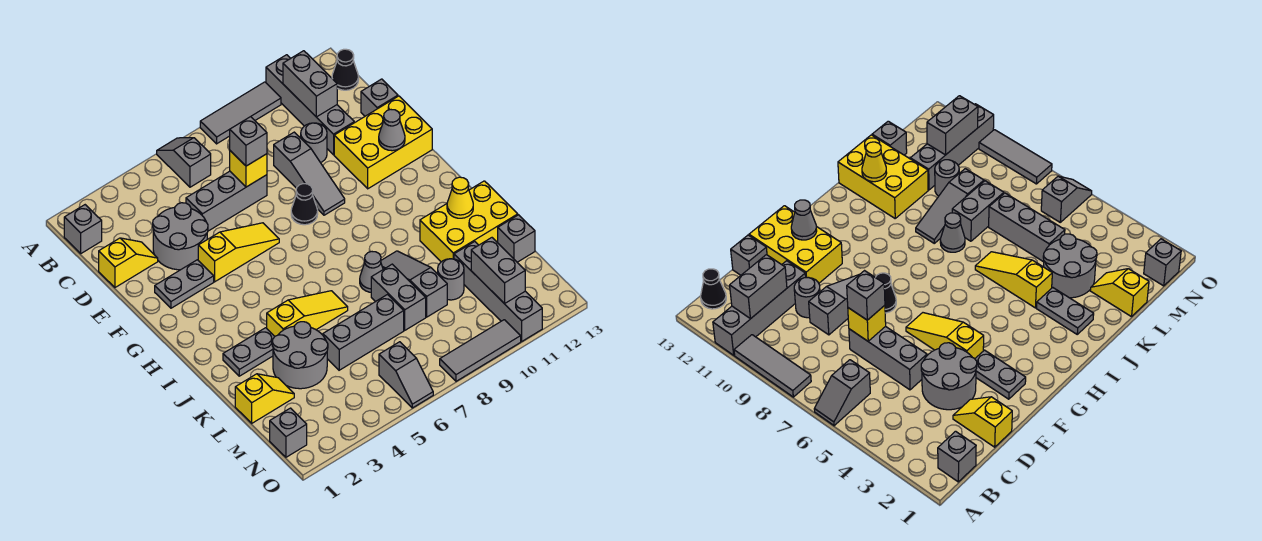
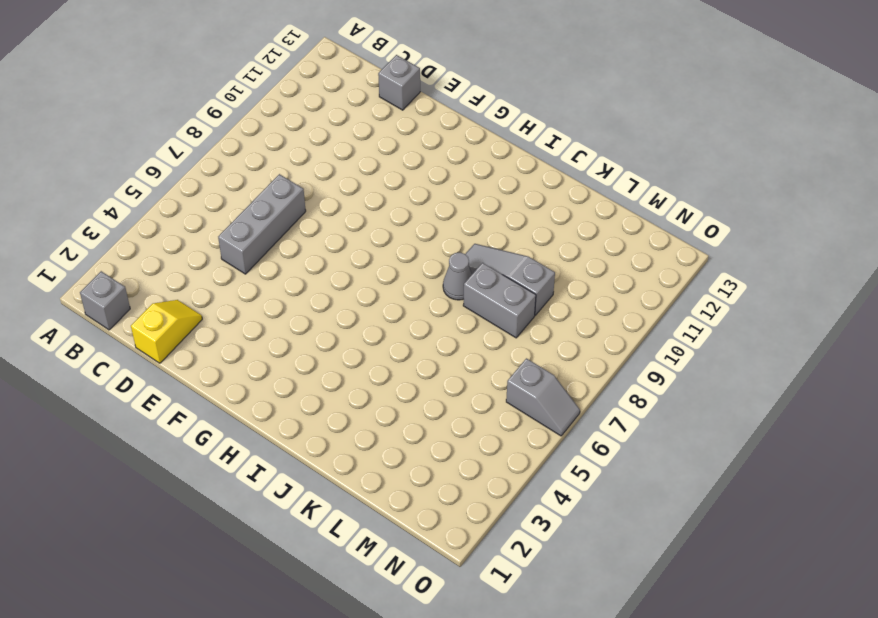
none -> grey 1x2 slope [157,138,211,187]
none -> grey 1x3 tile [200,82,281,144]
none -> grey 1x4 brick [266,55,354,155]
none -> black 1x1 cone [332,49,359,90]

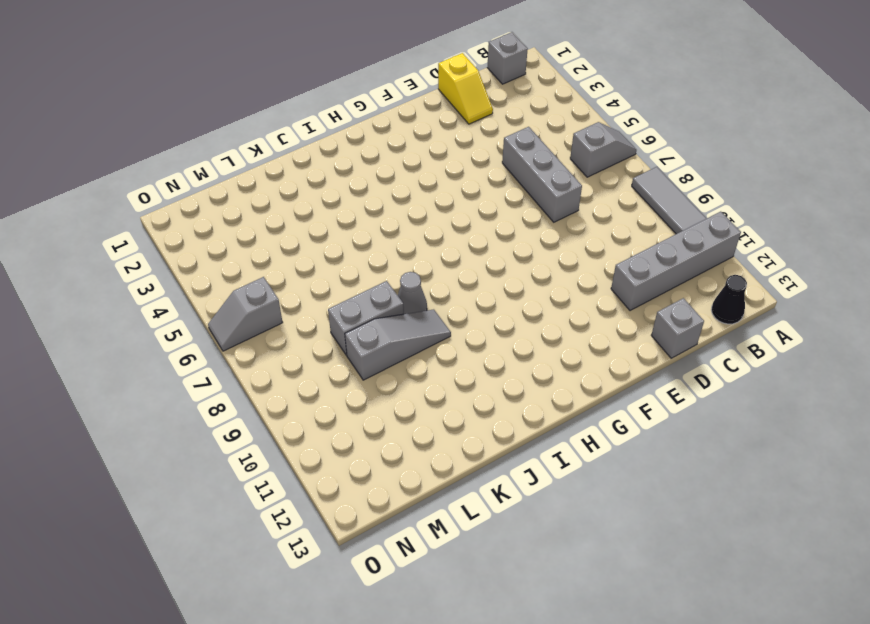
none -> grey 2x2 round brick [153,203,208,270]
none -> grey 1x3 slope [274,132,345,215]
none -> grey 1x1 round brick [301,123,327,163]
none -> yellow 2x3 brick [334,96,432,189]

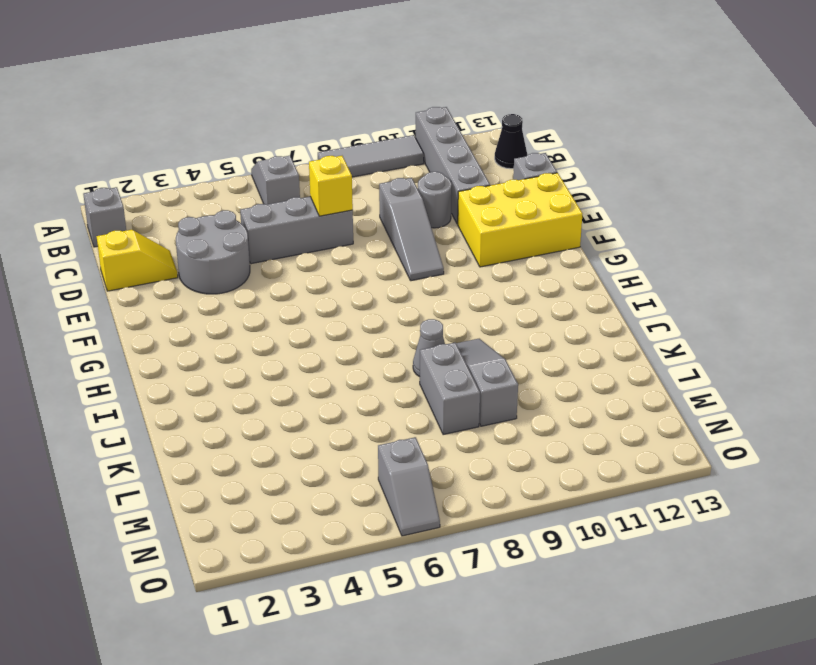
none -> grey 1x2 plate [155,260,214,308]
none -> yellow 1x3 slope [198,223,279,282]
none -> black 1x1 cone [291,184,318,225]
none -> grey 1x2 plate [223,328,275,376]

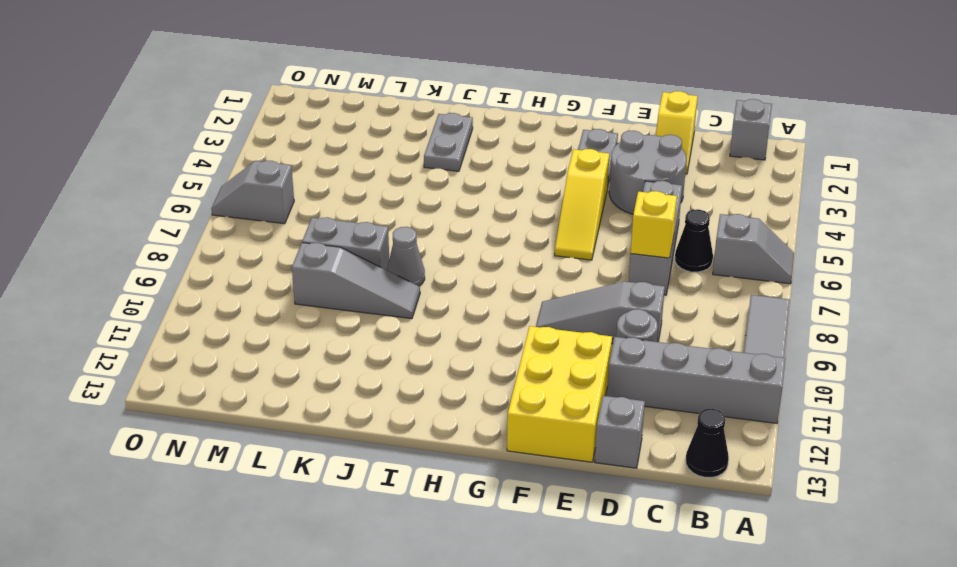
black 1x1 cone [675,209,713,272] -> black 1x1 cone moved to [291,184,318,225]
none -> yellow 1x3 slope [267,291,348,336]
none -> yellow 2x3 brick [420,181,518,262]
none -> grey 2x2 round brick [272,322,328,389]
none -> yellow 1x2 slope [235,374,294,423]

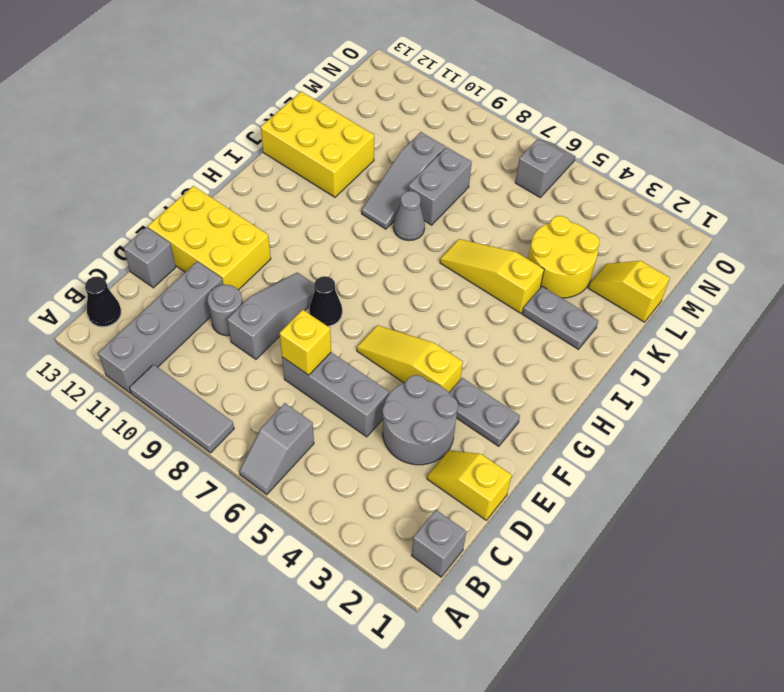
yellow 2x2 round brick [528,216,600,298] -> grey 2x2 round brick [272,322,328,389]
none -> grey 1x3 brick [323,295,404,370]
none -> grey 1x1 round brick [438,259,464,300]
none -> grey 1x4 brick [454,242,542,341]
none -> grey 1x1 brick [498,215,535,262]

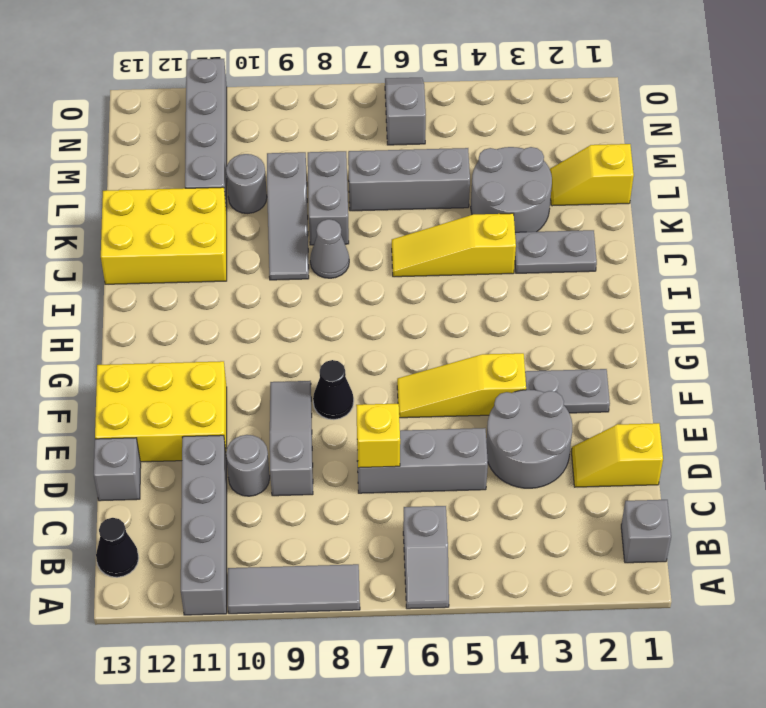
none -> grey 1x1 brick [498,215,535,262]
none -> grey 1x1 brick [270,408,307,457]
none -> grey 1x3 tile [440,320,521,381]
none -> grey 1x2 brick [283,51,337,117]

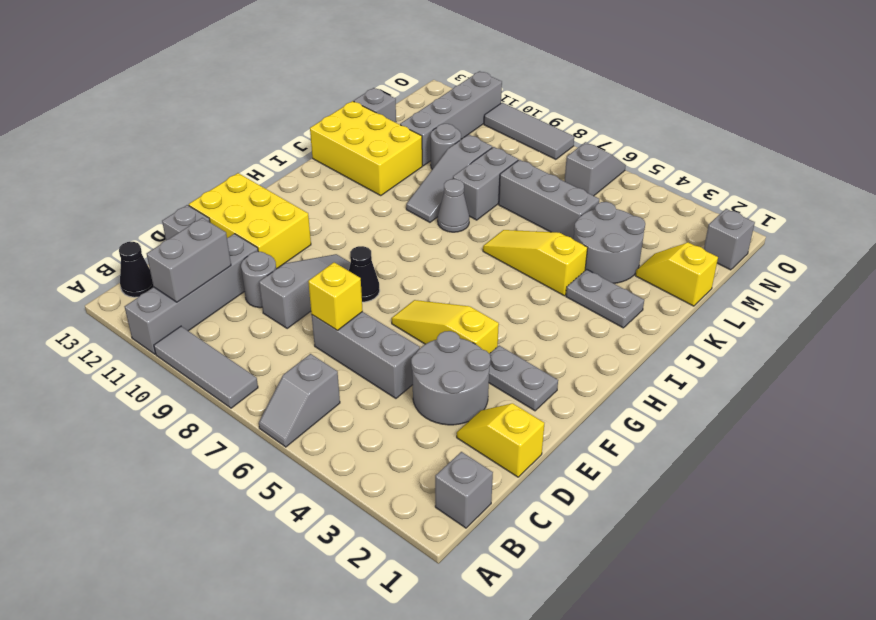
none -> grey 1x1 cone [379,110,405,151]
none -> yellow 1x1 cone [447,177,473,218]
none -> grey 1x2 brick [471,238,525,304]
none -> grey 1x1 brick [230,117,267,166]

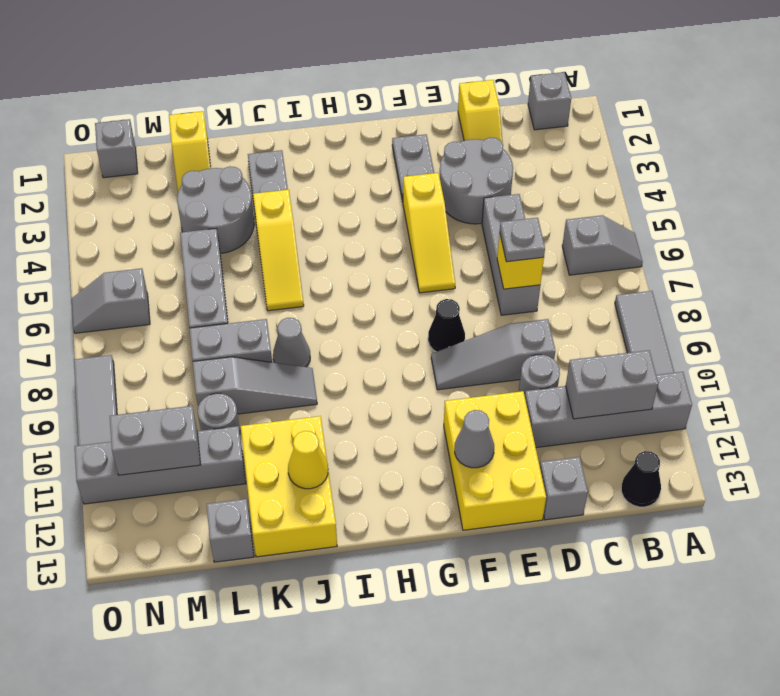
grey 1x1 plate [500,218,545,262] -> grey 1x1 brick [230,117,267,166]

